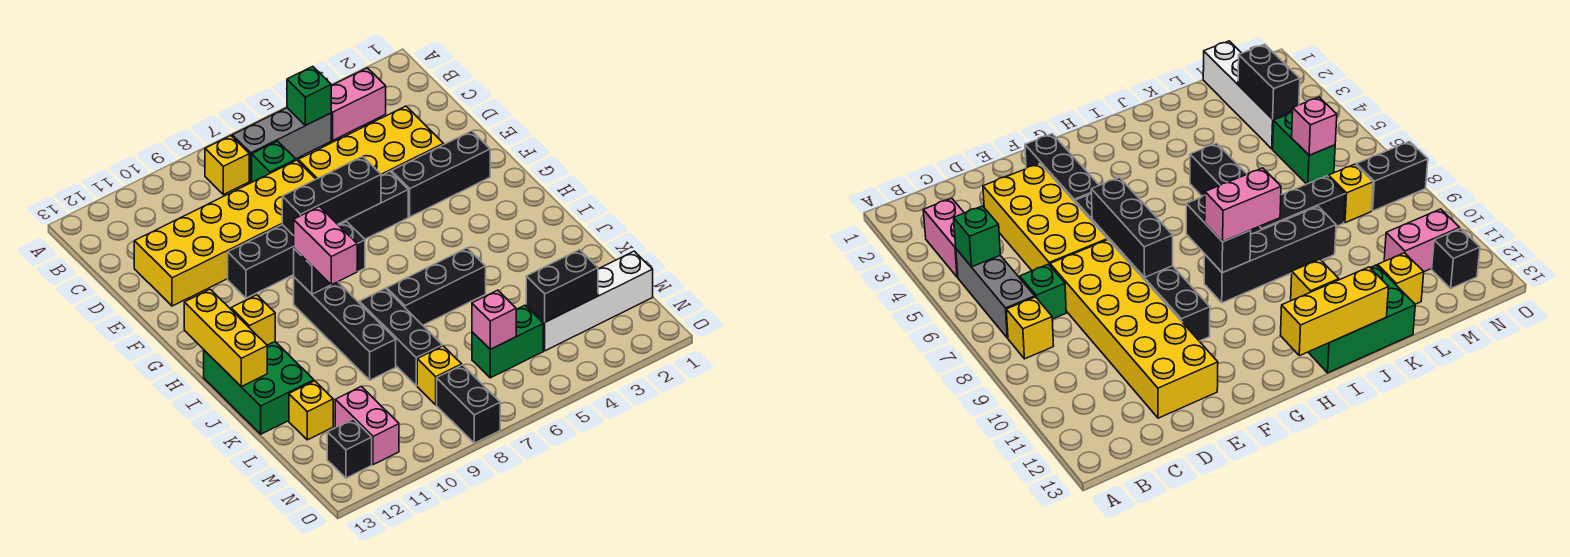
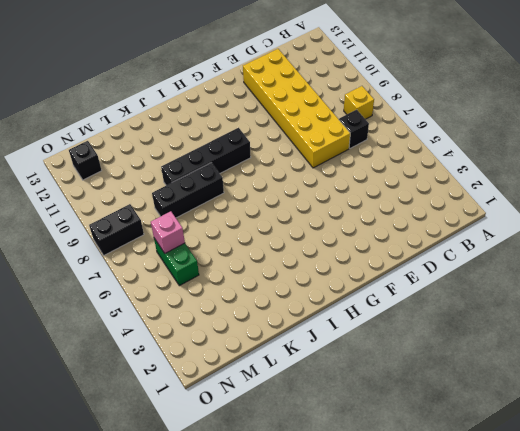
black 1x1 brick [339,110,369,148] -> green 1x1 brick [252,141,296,182]
none -> pink 1x2 brick [331,68,386,140]
none -> grey 1x3 brick [232,108,331,181]
none -> yellow 2x4 brick [298,106,444,179]

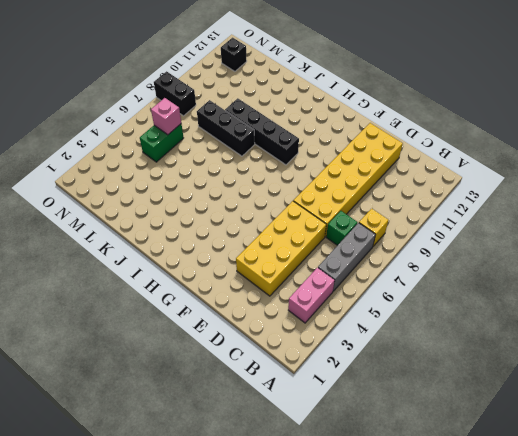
none -> black 1x3 brick [391,131,490,217]
none -> black 1x6 brick [228,172,408,298]
none -> green 2x3 brick [204,342,314,434]

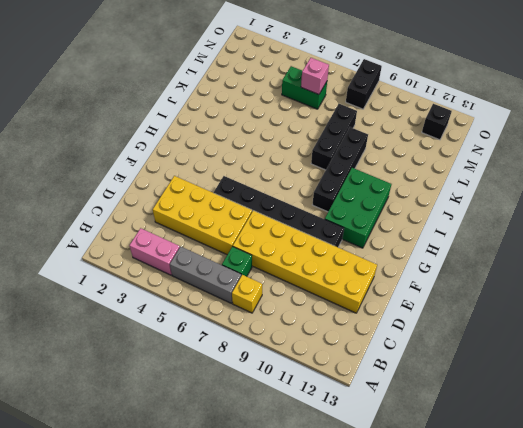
green 2x3 brick [325,168,391,248] -> green 2x3 brick moved to [204,342,314,434]
none -> black 1x3 brick [391,131,490,217]
none -> black 1x3 brick [387,248,486,325]
none -> yellow 1x1 brick [289,381,333,440]

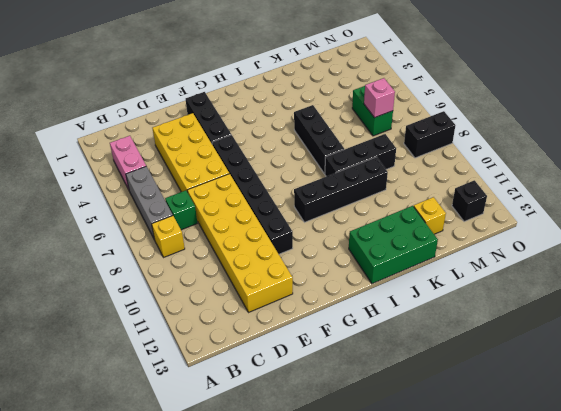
none -> white 1x4 brick [526,251,653,351]
none -> yellow 1x1 brick [417,346,462,405]
none -> pink 1x2 brick [335,386,399,465]

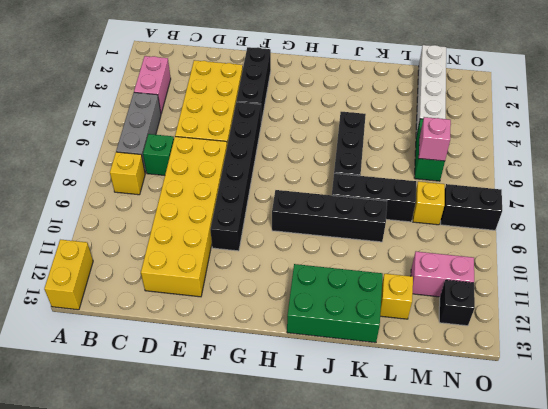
yellow 1x2 brick [44,240,93,310] -> none
none -> green 1x1 brick [287,66,331,125]
none -> black 1x3 brick [282,156,381,236]
none -> black 1x2 brick [294,222,365,294]

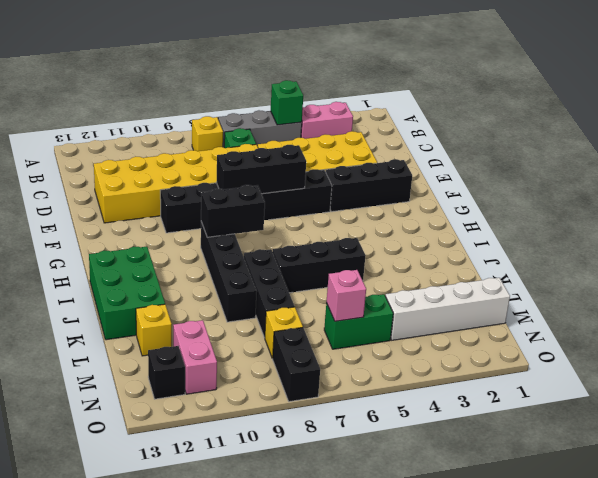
none -> yellow 1x3 brick [184,289,267,387]
none -> yellow 1x1 brick [231,295,275,345]
none -> black 1x2 brick [526,250,598,322]

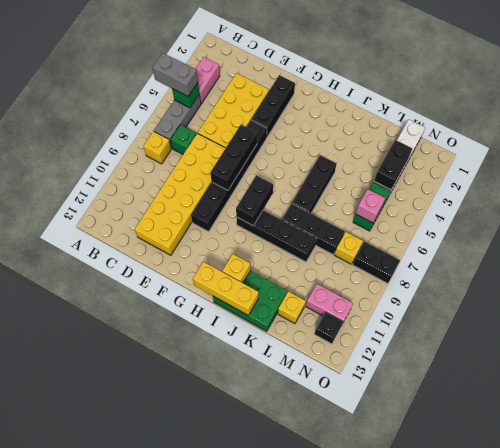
grey 1x2 brick [153,53,198,96] -> none
none -> pink 1x2 brick [294,207,357,285]

